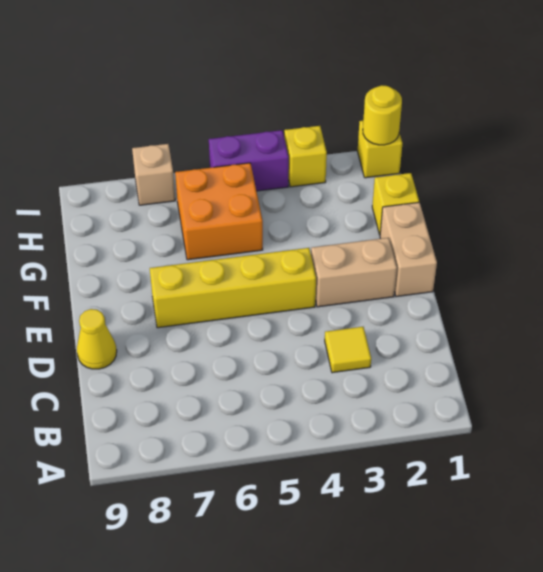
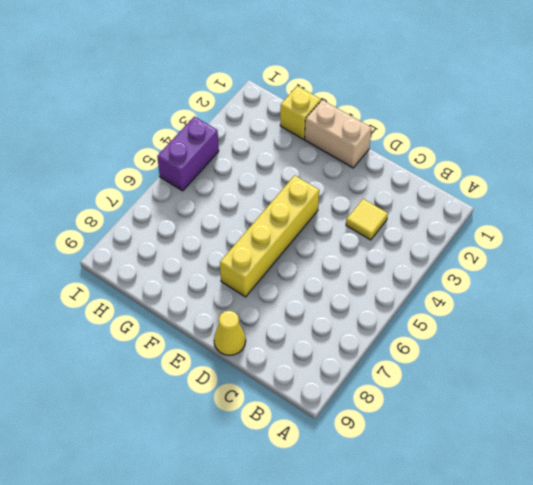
none -> tan 1x2 brick [311,238,397,307]
none -> orange 2x2 brick [175,163,263,260]
none -> yellow 1x1 brick [358,121,403,178]

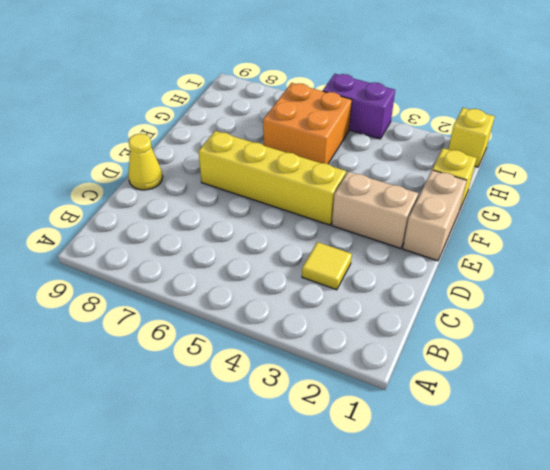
none -> yellow 1x1 brick [284,126,327,187]
none -> tan 1x1 brick [132,144,175,205]
none -> yellow 1x1 round brick [363,85,402,145]

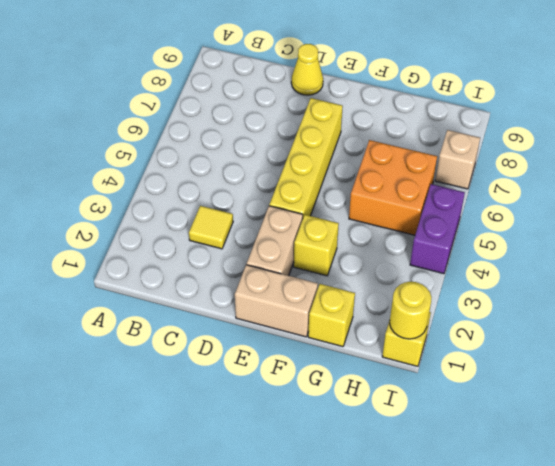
yellow 1x1 brick [294,215,339,276] -> yellow 1x1 brick moved to [284,126,327,187]

